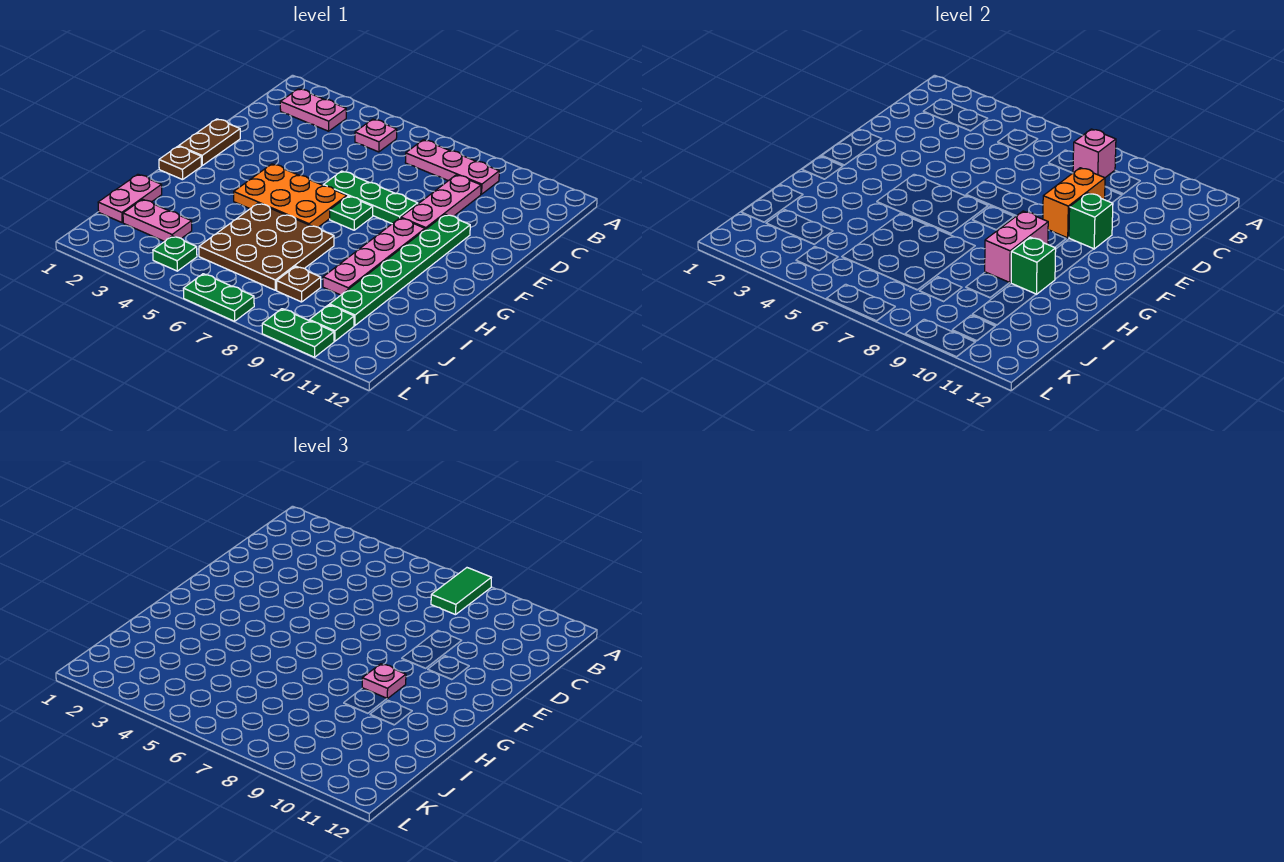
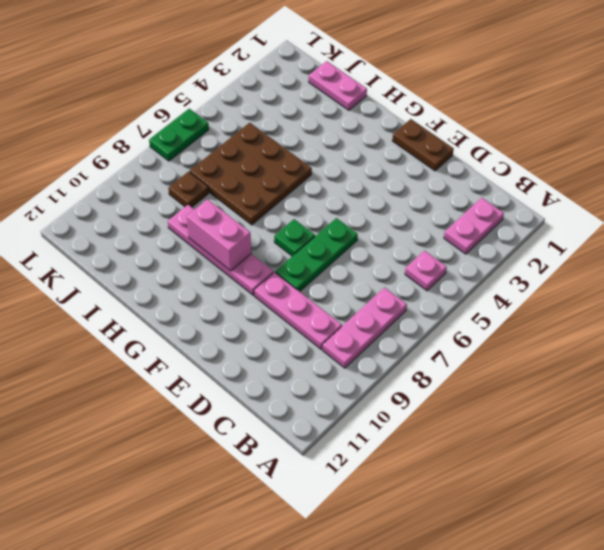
none -> green 1x6 plate [330,214,470,325]
none -> orange 2x3 plate [234,164,347,227]
none -> brown 1x1 plate [159,146,201,180]

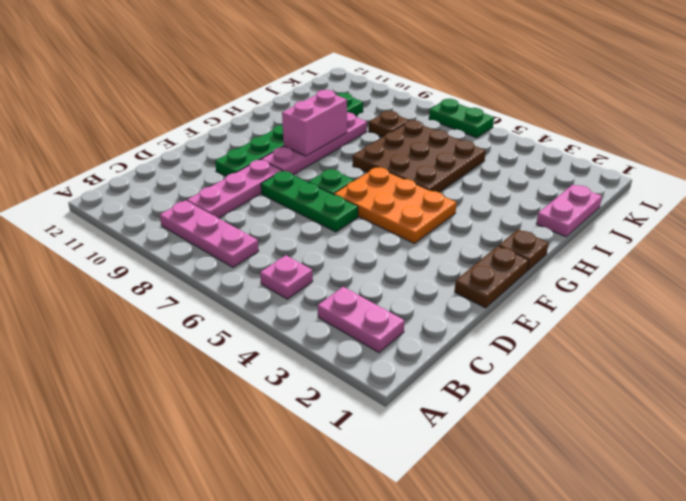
none -> pink 1x2 plate [123,199,192,242]
none -> green 1x1 plate [153,236,197,271]
none -> green 1x1 plate [309,305,354,341]

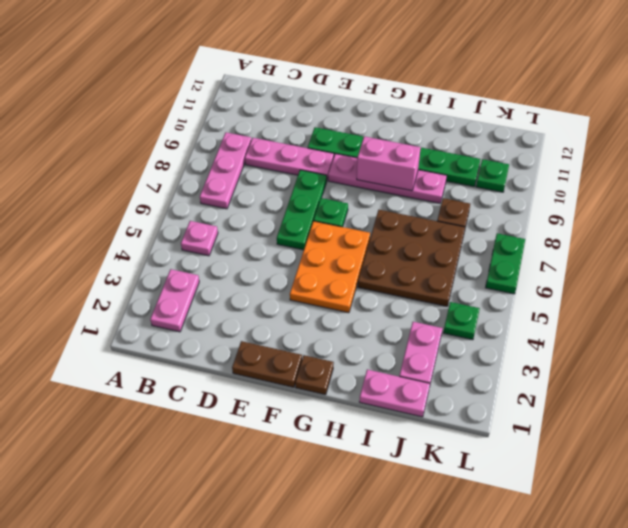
none -> green 1x2 plate [262,309,334,357]
none -> pink 1x1 brick [1073,129,1116,178]
none -> orange 1x2 brick [1043,168,1105,238]

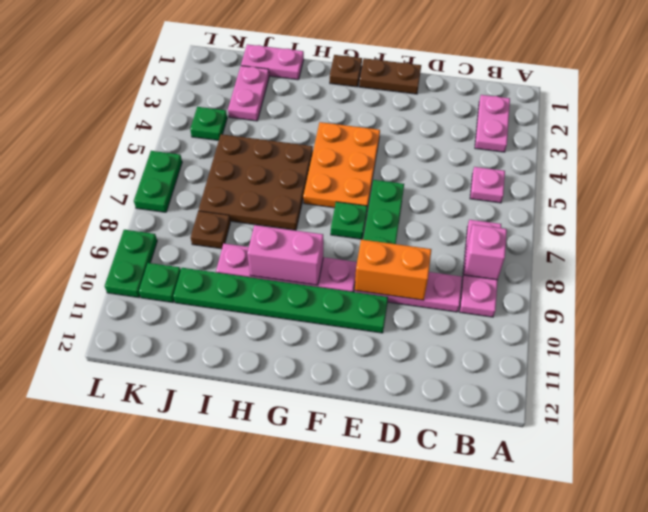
none -> green 1x1 brick [1069,193,1113,249]
none -> green 1x1 brick [1011,237,1056,294]
none -> green 1x2 tile [431,568,491,615]

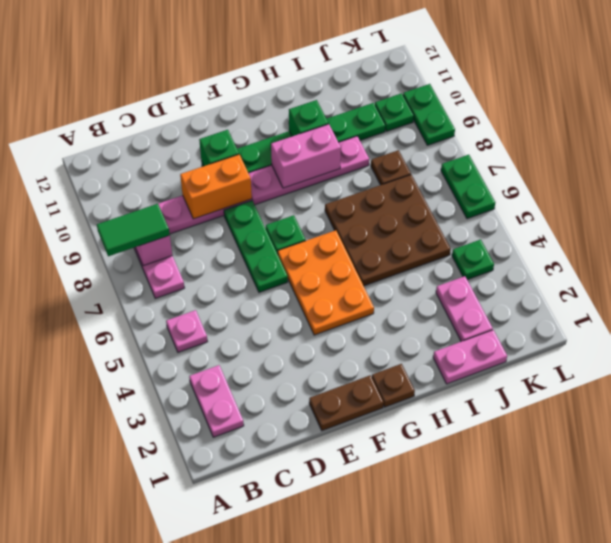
none -> pink 1x1 plate [362,664,406,699]

